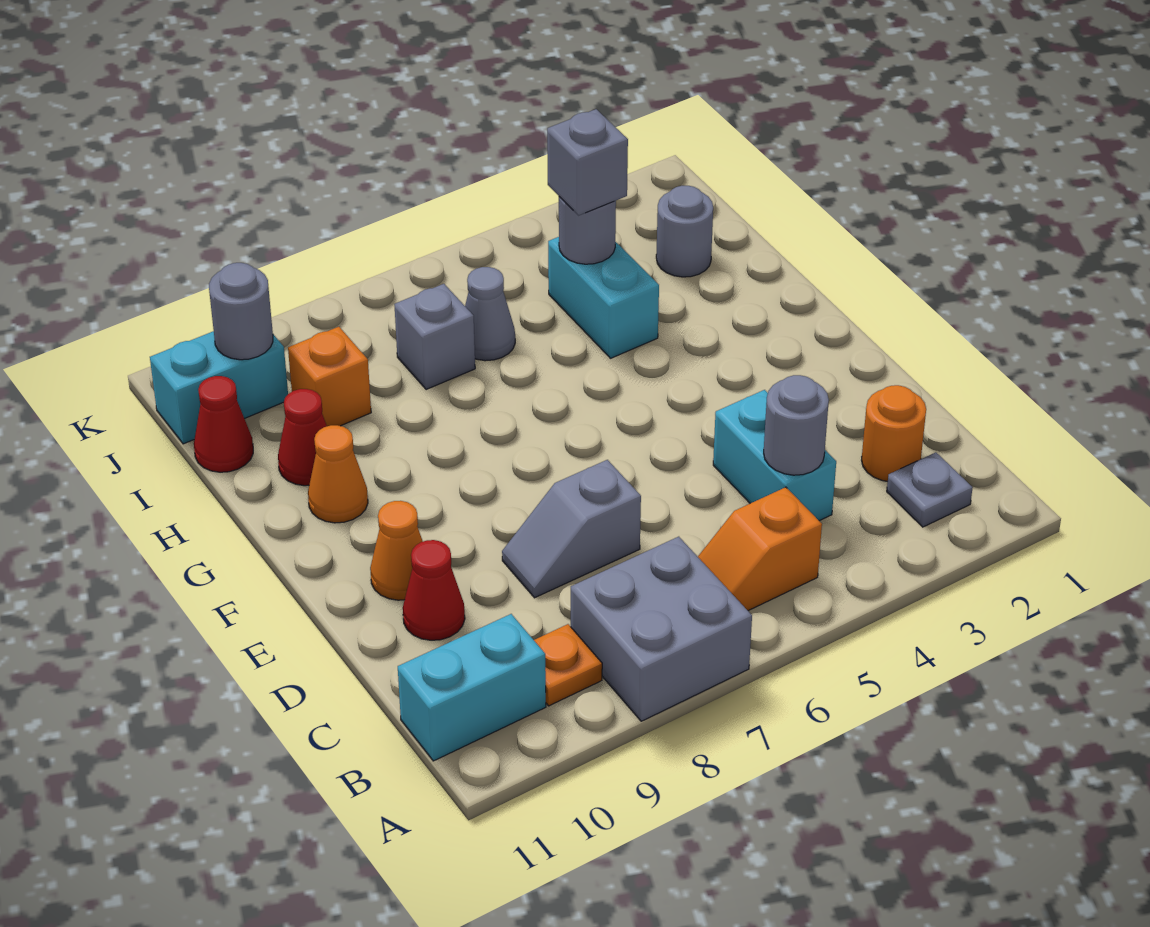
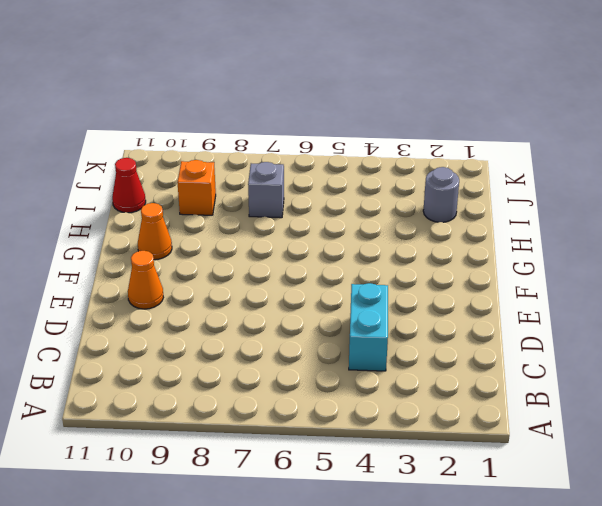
none -> grey 2x2 brick [571,537,752,721]
none -> grey 1x1 plate [887,452,973,527]
none -> orange 1x2 slope [698,487,822,611]

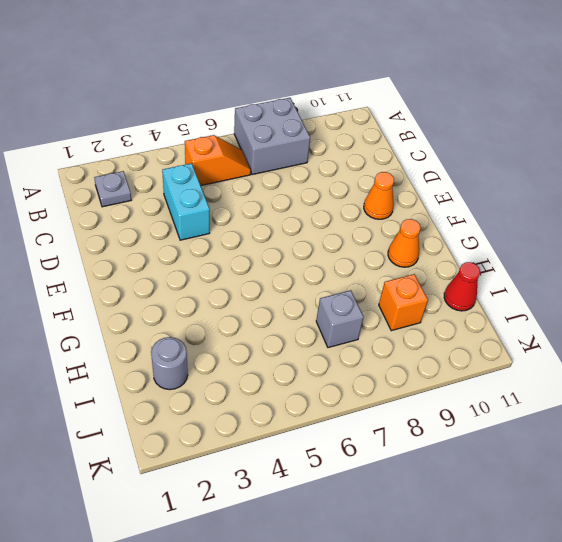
none -> orange 1x1 plate [534,624,602,706]
none -> cyan 1x2 brick [398,614,546,761]
none -> orange 1x1 round brick [862,385,926,481]

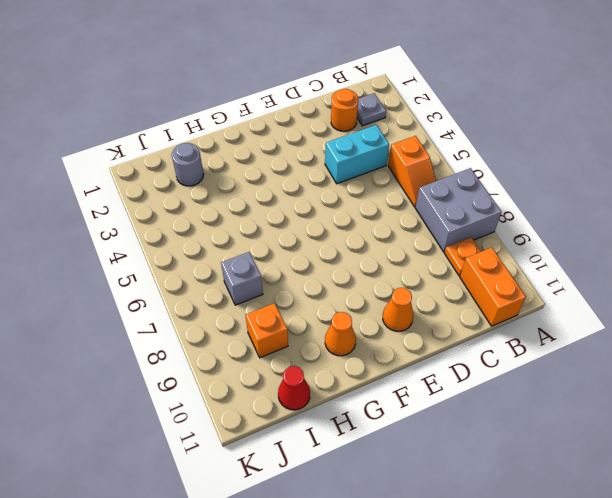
orange 1x2 brick [460,248,526,326] -> cyan 1x2 brick [398,614,546,761]
none -> grey 1x2 slope [502,460,641,598]
none -> red 1x1 cone [403,540,465,640]
none -> cyan 1x2 brick [548,237,659,358]

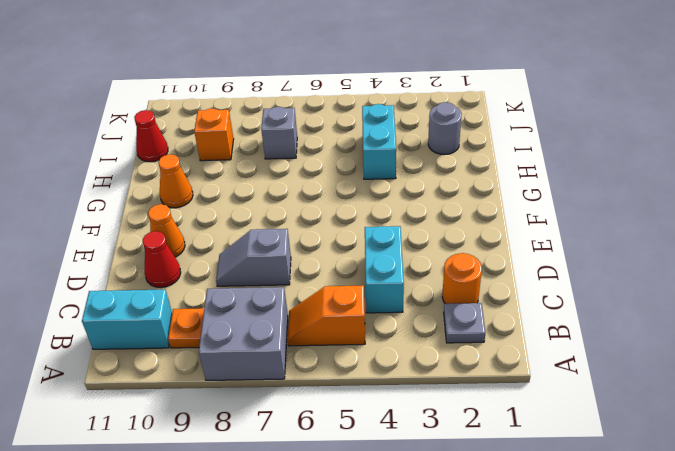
none -> red 1x1 cone [278,389,327,486]
none -> grey 1x1 cone [465,267,515,361]
none -> cyan 1x2 brick [150,331,288,444]

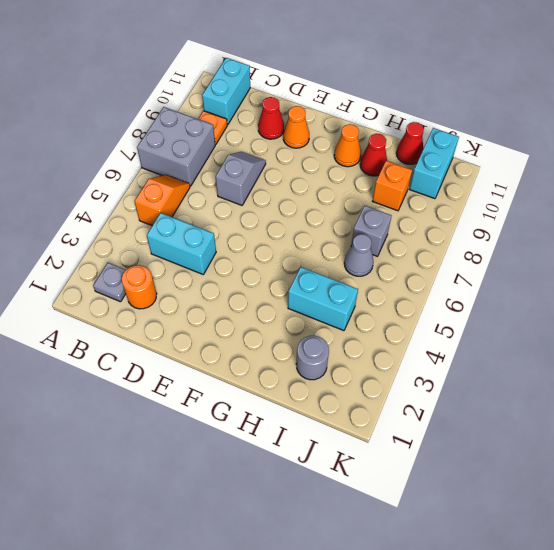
none -> grey 1x1 round brick [764,375,829,475]
none -> grey 1x1 round brick [559,197,616,264]
none -> grey 1x1 round brick [209,263,273,360]

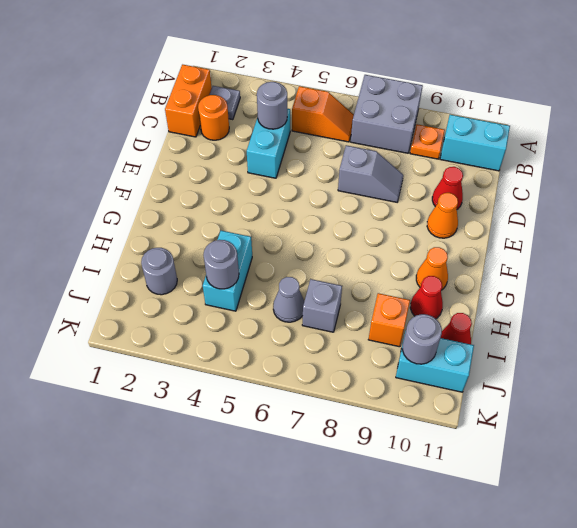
orange 1x2 brick [165,65,212,137] -> none
none -> grey 1x1 brick [547,109,628,215]

